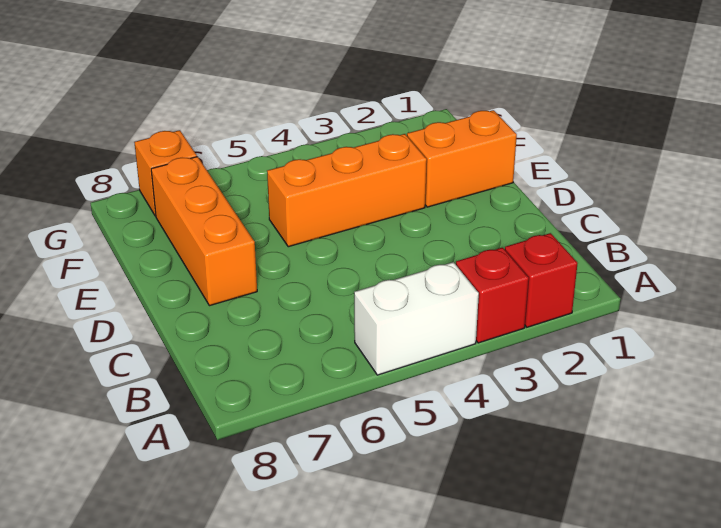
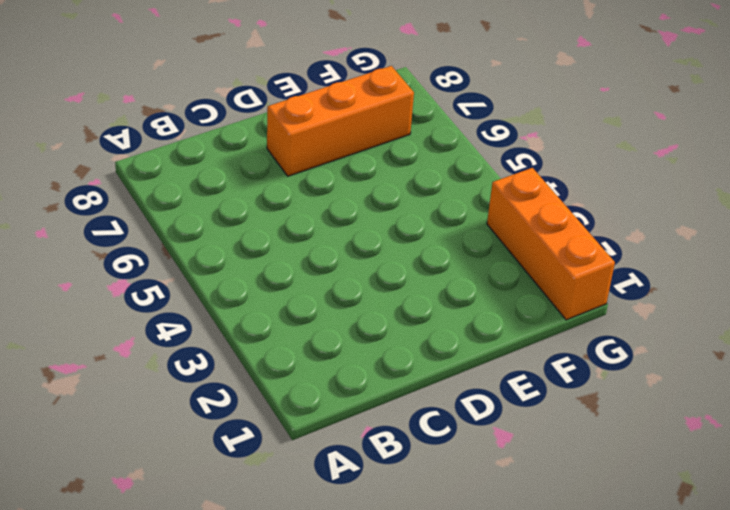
orange 1x3 brick [487,168,615,320] -> orange 1x3 brick moved to [267,134,427,247]
none -> red 1x1 brick [505,233,578,327]
none -> red 1x1 brick [456,248,529,343]

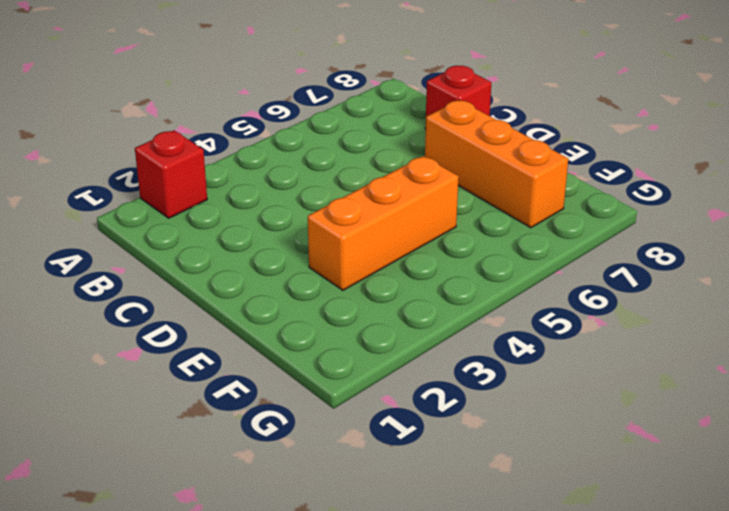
red 1x1 brick [425,66,491,129] -> red 1x1 brick moved to [456,248,529,343]
none -> white 1x2 brick [354,262,479,375]
none -> orange 1x2 brick [407,110,517,207]

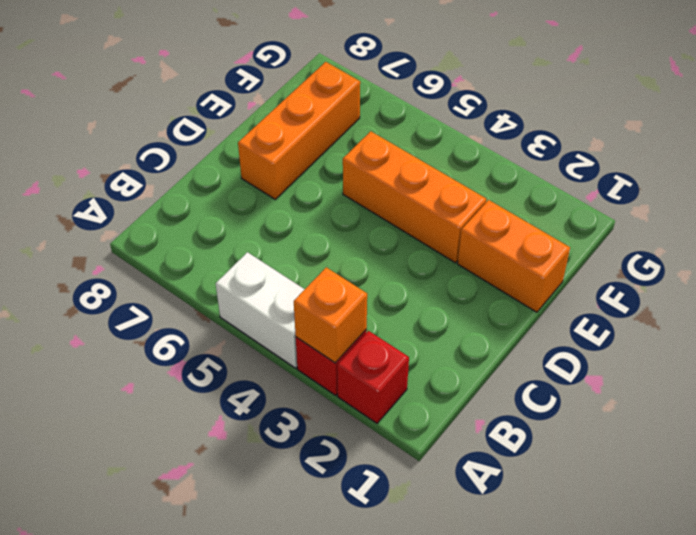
orange 1x1 brick [294,267,367,363] -> orange 1x1 brick moved to [134,130,197,216]

